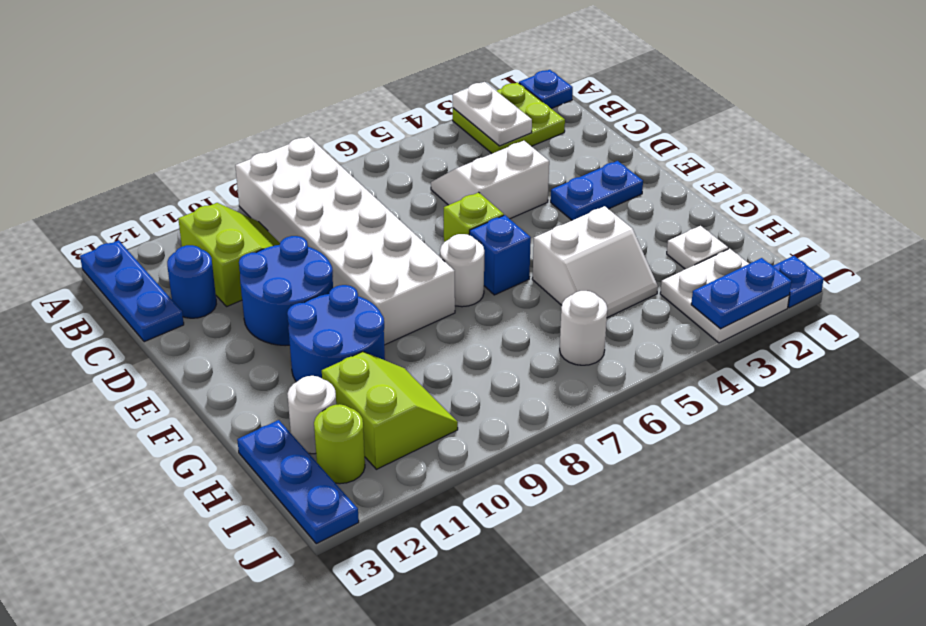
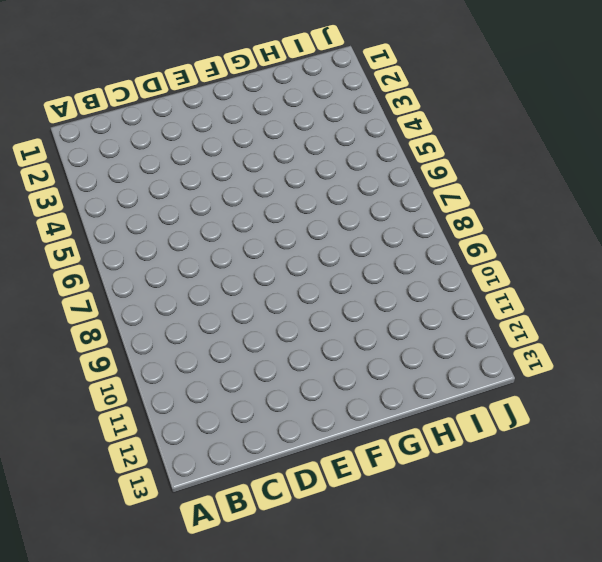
none -> blue 1x1 plate [519,70,573,109]
none -> lime 2x2 plate [453,82,565,153]
none -> white 2x6 brick [235,136,455,345]

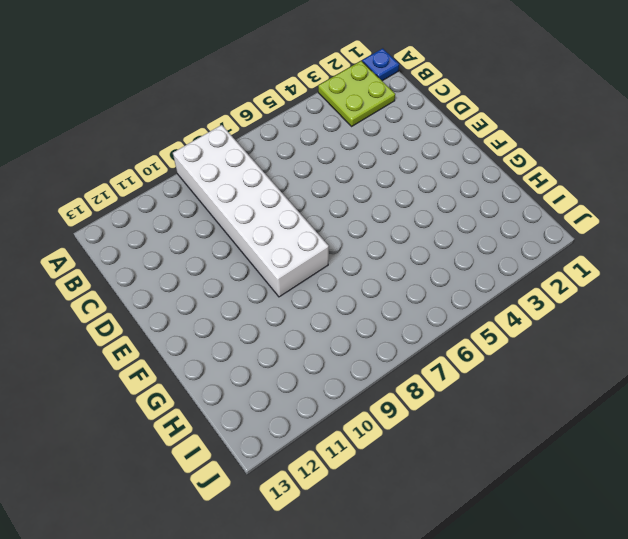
none -> blue 1x3 plate [80,240,184,342]
none -> lime 2x2 slope [178,203,280,306]
none -> white 2x2 slope [431,141,549,219]

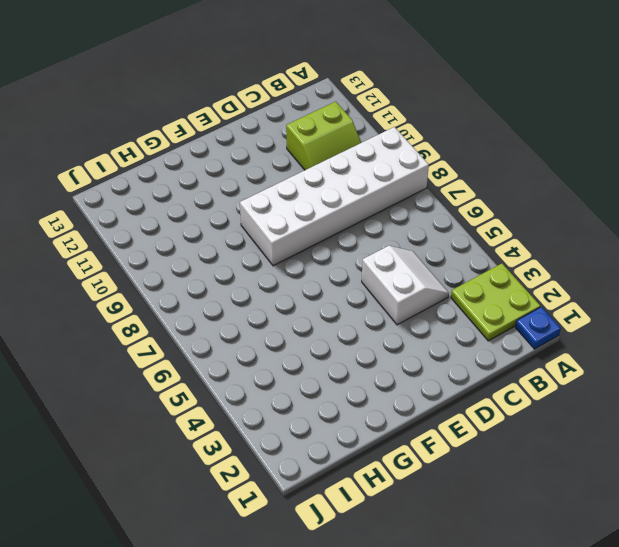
none -> blue 1x3 plate [80,240,184,342]
none -> blue 1x1 round brick [167,245,216,318]
none -> blue 2x2 round brick [239,236,333,346]

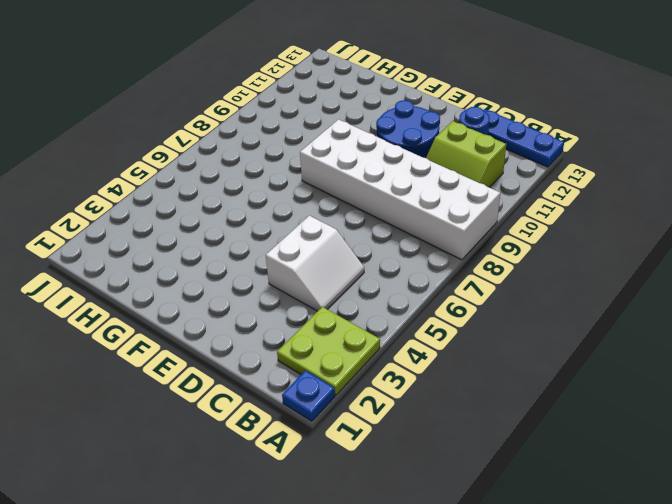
none -> blue 1x2 plate [551,161,643,220]
none -> lime 1x1 brick [444,192,504,242]
none -> blue 1x1 brick [469,215,531,295]

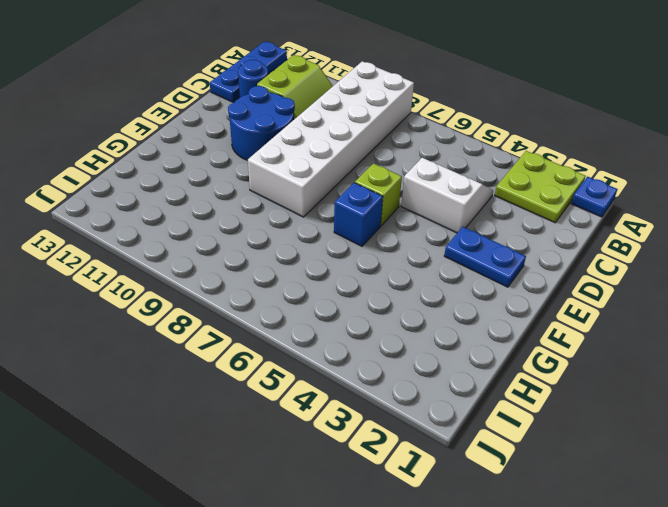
none -> white 1x1 round brick [440,234,484,307]
none -> blue 2x2 round brick [287,285,385,382]
none -> white 2x2 slope [532,206,658,318]

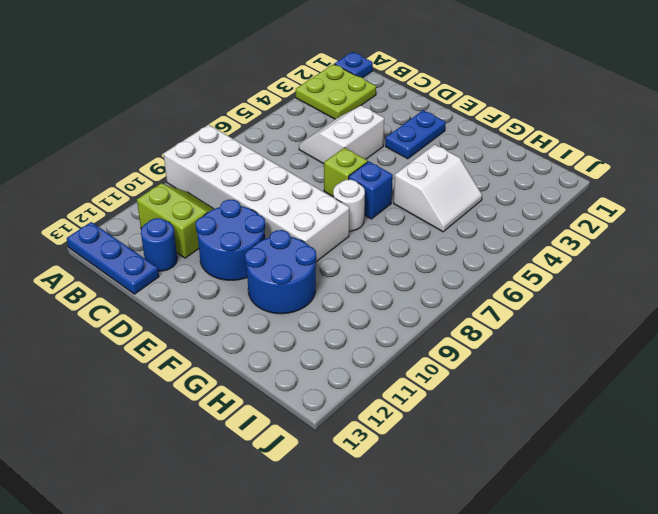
none -> white 1x1 plate [667,226,728,269]
none -> lime 2x2 slope [322,352,458,469]
none -> white 1x1 round brick [287,376,336,454]

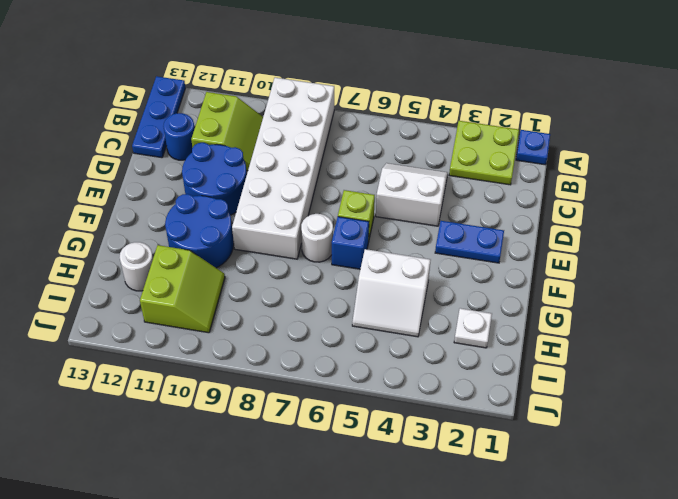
none -> blue 1x3 plate [237,420,359,544]
none -> white 2x2 plate [660,249,789,343]
none -> white 1x1 round brick [560,291,607,365]

